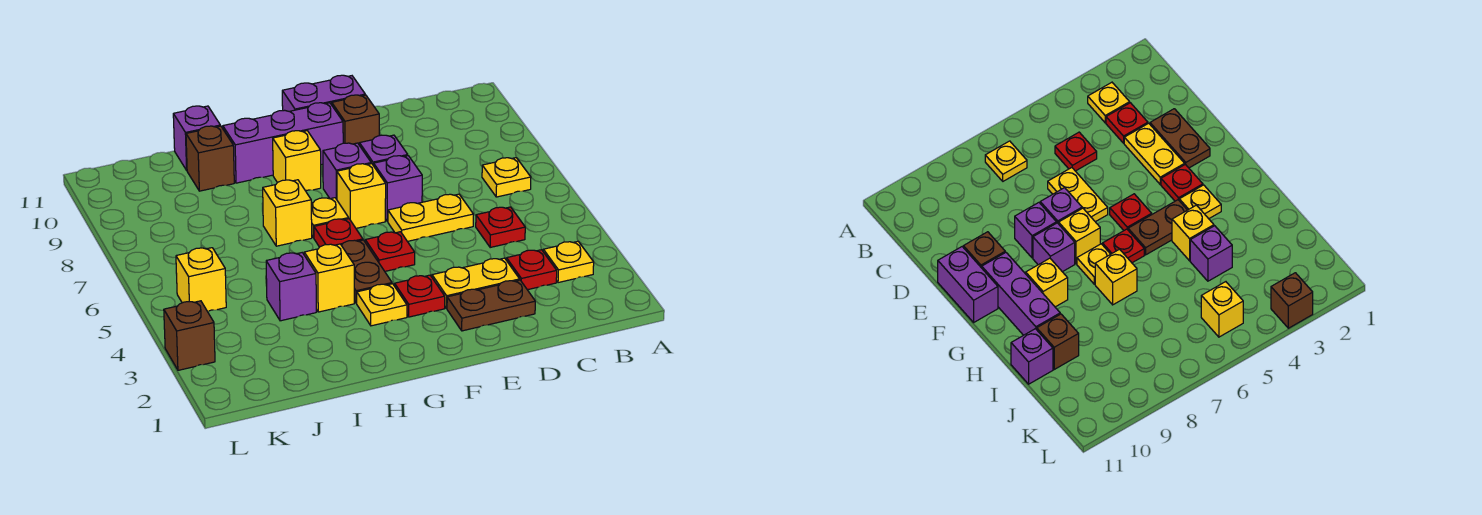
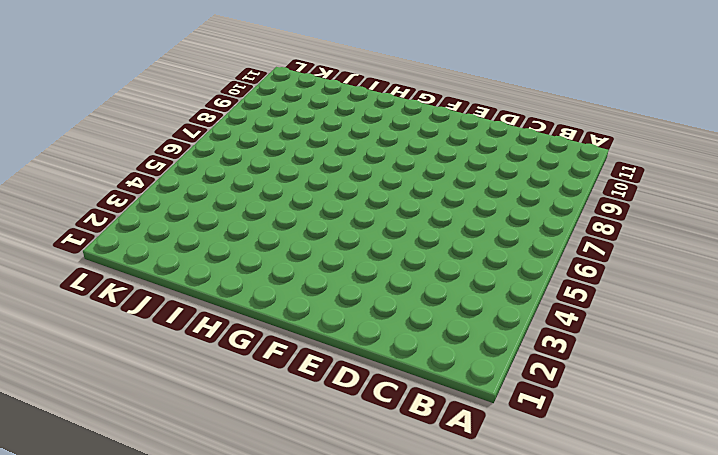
none -> yellow 1x1 plate [543,241,594,283]
none -> yellow 1x1 plate [482,158,531,197]
none -> red 1x1 plate [506,250,557,290]

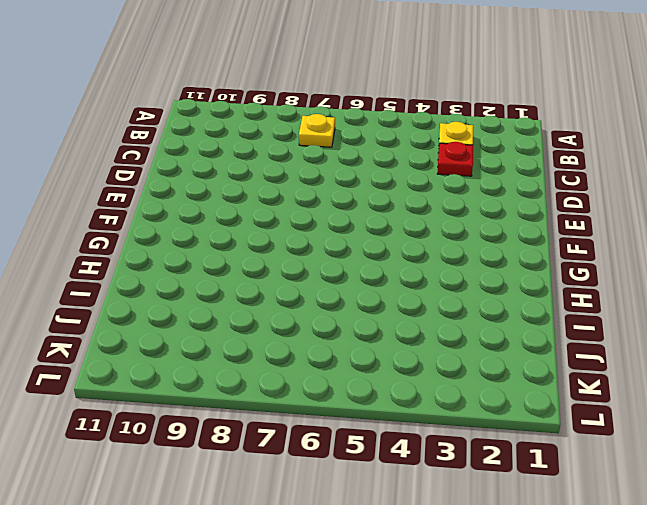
none -> red 1x1 plate [476,207,525,248]
none -> brown 1x2 plate [447,280,535,331]
none -> yellow 1x2 plate [432,258,520,308]

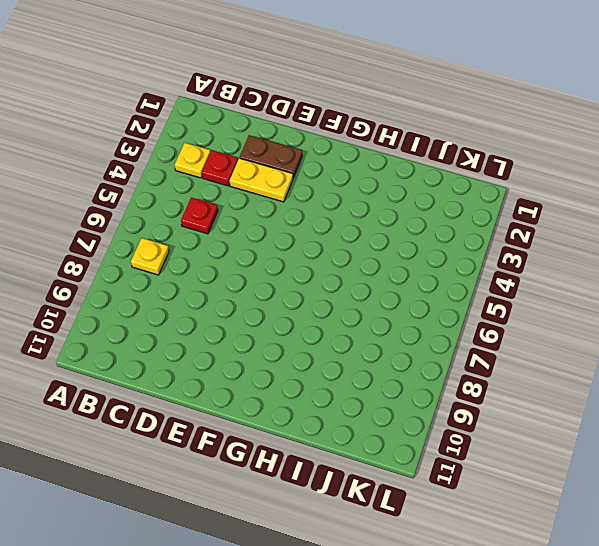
none -> yellow 1x2 plate [388,194,473,241]
none -> purple 1x1 brick [374,156,422,221]
none -> purple 1x1 brick [359,135,408,166]

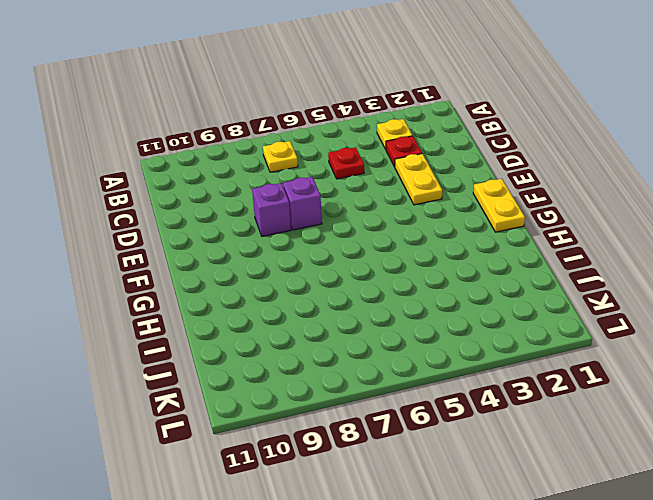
yellow 1x2 plate [473,179,525,232] -> yellow 1x2 plate moved to [388,194,473,241]
none -> brown 1x2 plate [447,280,535,331]
none -> brown 1x1 brick [332,95,379,144]
none -> purple 1x2 brick [282,75,365,111]

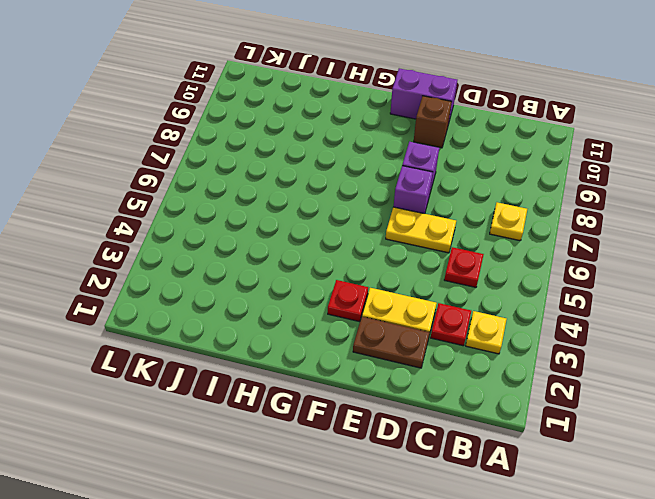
none -> red 1x1 plate [365,232,415,271]
none -> yellow 1x1 brick [337,164,386,228]
none -> purple 1x1 brick [323,143,371,199]

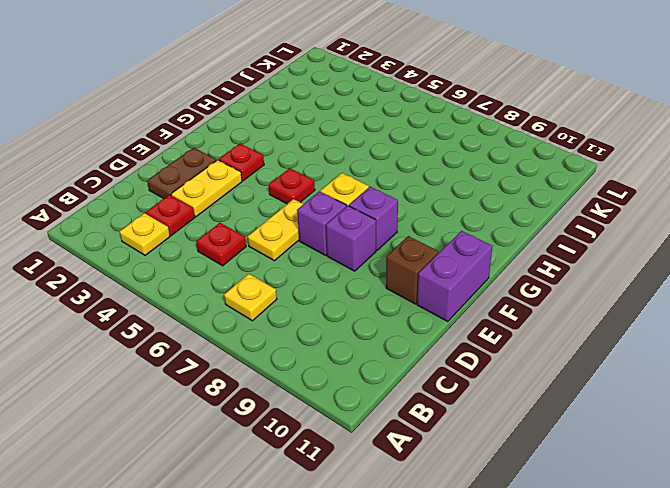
none -> purple 1x3 brick [223,103,343,183]
none -> yellow 1x1 plate [357,284,407,326]
none -> brown 1x2 plate [341,240,392,303]

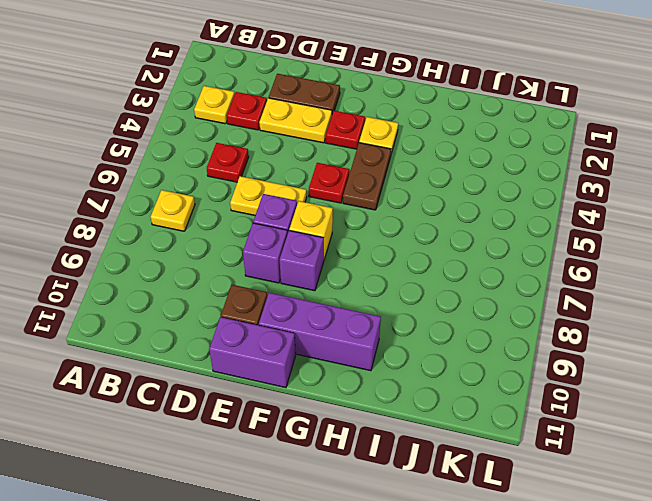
none -> red 1x1 plate [314,219,363,247]
none -> yellow 1x1 plate [311,198,349,238]
none -> yellow 1x1 brick [273,131,321,191]

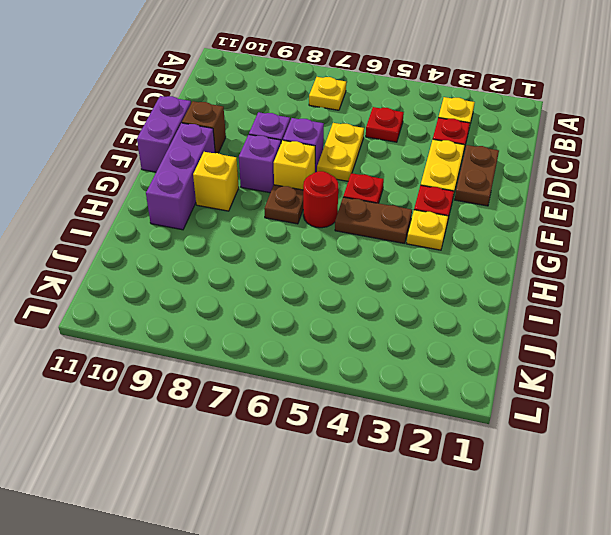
red 1x1 round brick [303,171,338,228] -> red 1x1 plate [314,219,363,247]
brown 1x1 plate [264,185,303,224] -> yellow 1x1 plate [311,198,349,238]
none -> yellow 1x1 brick [304,244,354,312]
none -> yellow 1x1 brick [263,180,312,246]
none -> purple 1x1 brick [266,253,316,321]

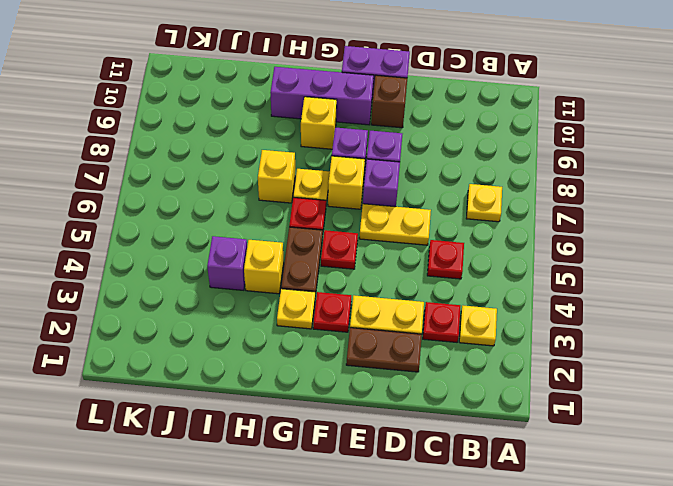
none -> brown 1x1 brick [186,126,234,191]
none -> purple 1x1 brick [173,106,220,170]
none -> yellow 1x1 brick [176,248,226,312]

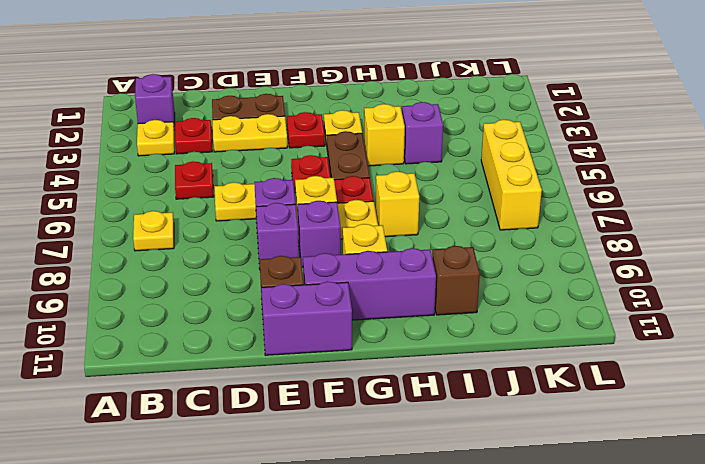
purple 1x1 brick [135,74,175,125] -> purple 1x1 brick moved to [173,106,220,170]
yellow 1x3 brick [481,120,542,230] -> yellow 1x1 brick [176,248,226,312]
none -> brown 1x1 brick [164,301,215,370]

